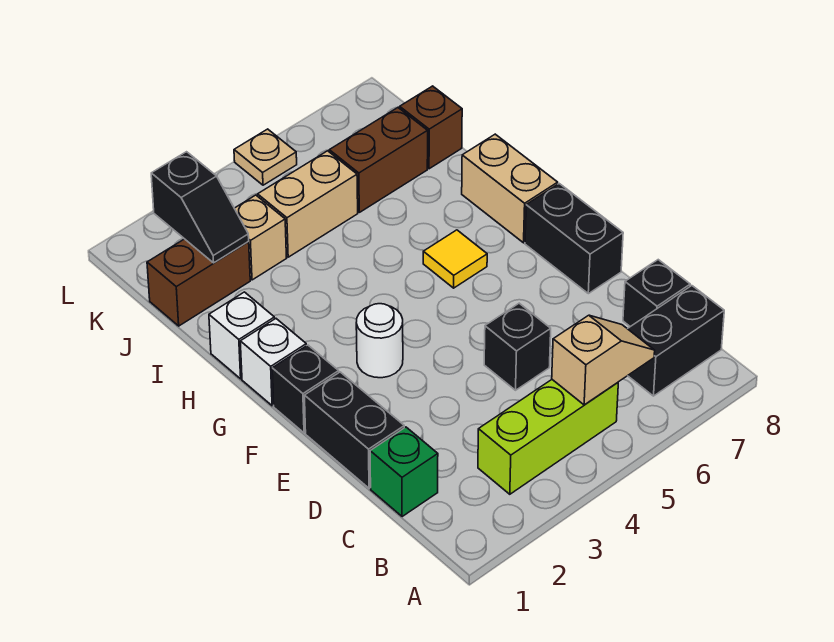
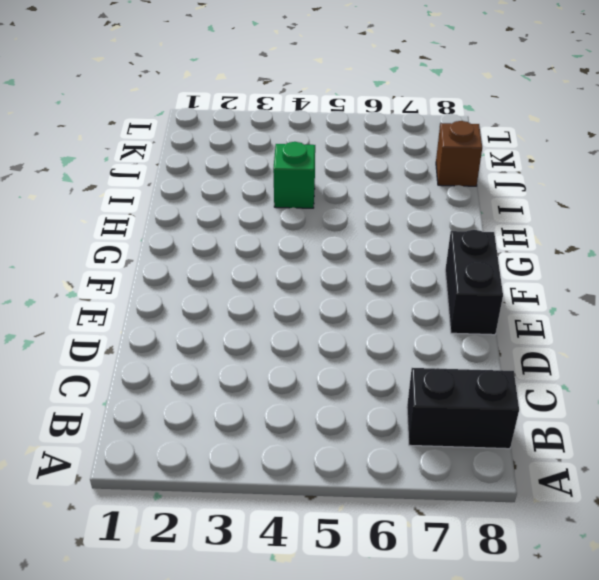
green 1x1 brick [273,142,315,208] -> green 1x1 brick moved to [370,427,438,517]
none -> lime 1x3 brick [478,380,618,494]
none -> black 1x1 brick [623,260,690,327]
none -> black 1x2 brick [304,372,404,488]

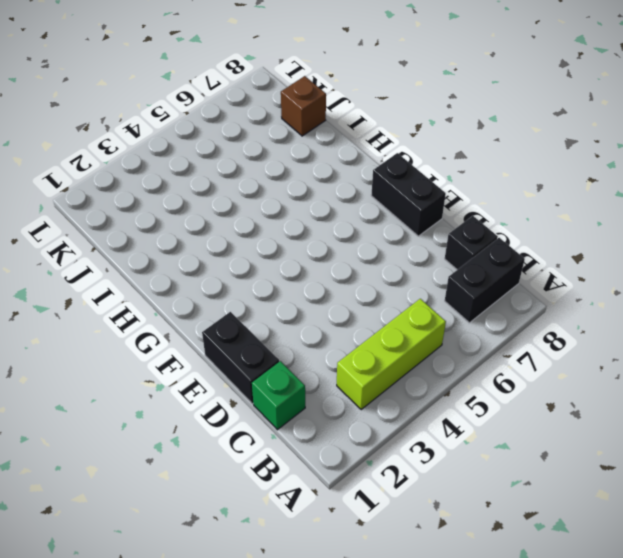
none -> black 1x1 brick [484,303,551,390]
none -> black 1x1 brick [272,345,339,433]
none -> white 1x1 round brick [356,304,403,378]

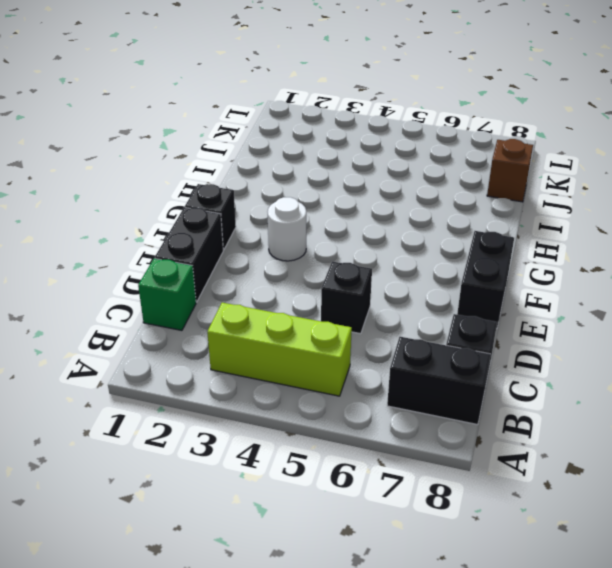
none -> white 1x1 brick [240,319,306,406]
none -> yellow 1x1 tile [423,230,487,288]
none -> tan 1x2 brick [462,134,558,243]

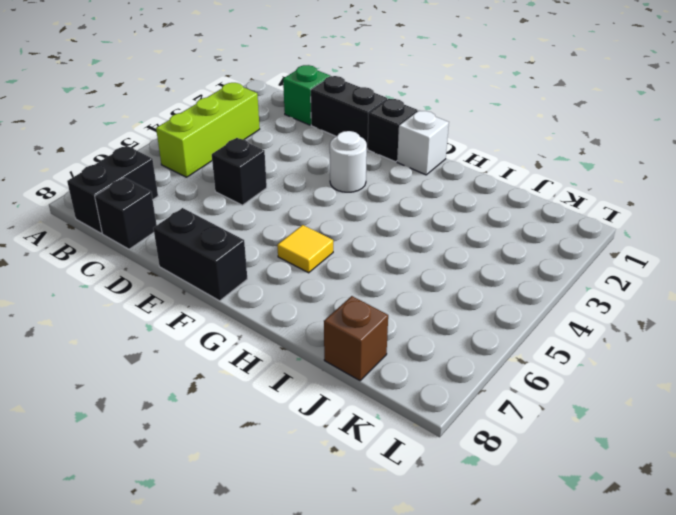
none -> tan 1x2 brick [462,134,558,243]
none -> white 1x1 brick [209,292,275,379]
none -> brown 1x2 brick [147,239,250,326]

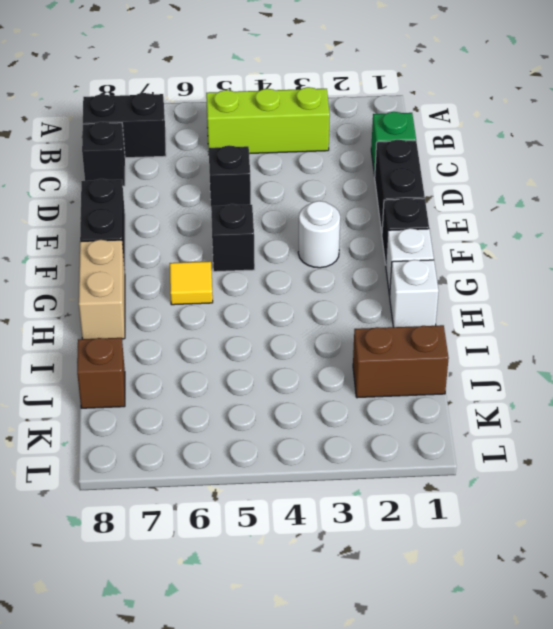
black 1x1 brick [211,204,255,272] -> none
none -> tan 1x1 brick [234,195,286,280]
none -> tan 1x2 brick [258,151,358,257]
none -> brown 1x2 brick [329,108,428,212]

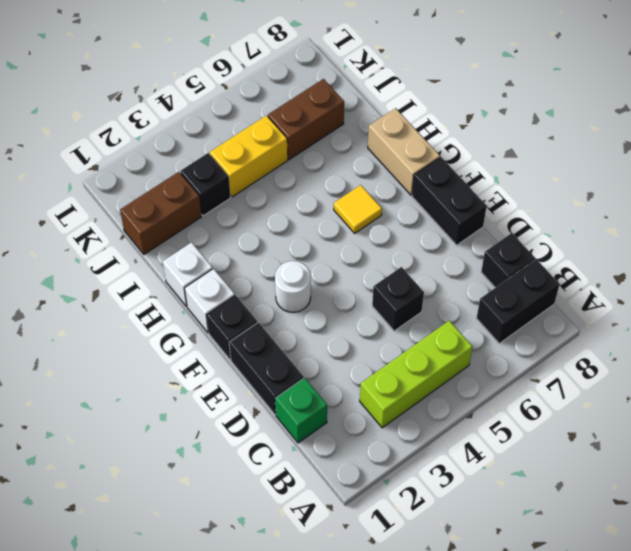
black 1x1 brick [180,153,231,216] -> tan 1x1 brick [234,195,286,280]
yellow 1x2 brick [210,116,288,197] -> tan 1x2 brick [258,151,358,257]
none -> brown 1x1 brick [400,86,462,169]
none -> tan 1x1 plate [234,129,297,185]
none -> tan 1x2 slope [552,315,655,405]

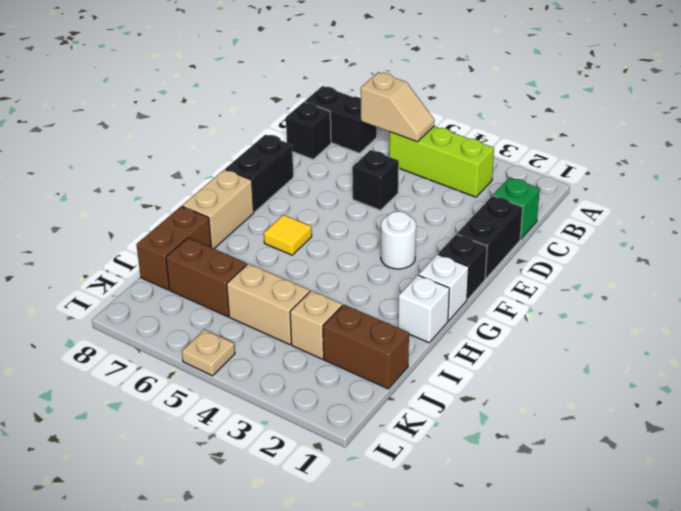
tan 1x2 slope [361,72,435,142] -> tan 1x2 slope turned to [552,315,655,405]
brown 1x2 brick [136,206,211,290] -> brown 1x1 brick [400,86,462,169]
none -> black 1x2 slope [151,152,249,263]

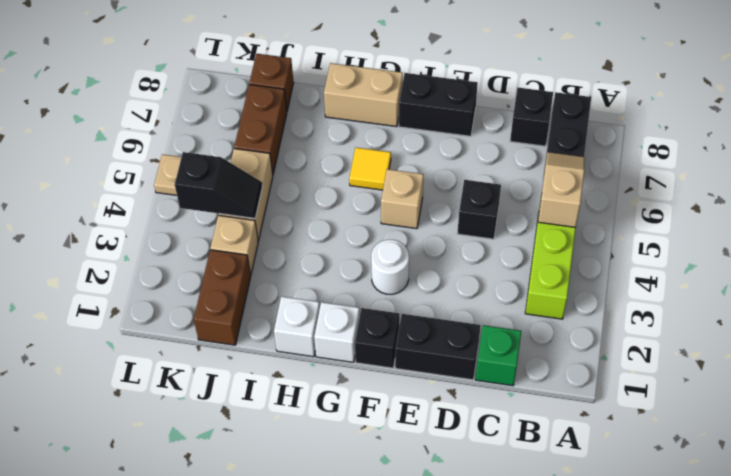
tan 1x1 brick [381,169,424,229] -> none
black 1x2 slope [175,152,263,218] -> black 1x2 slope moved to [151,152,249,263]

